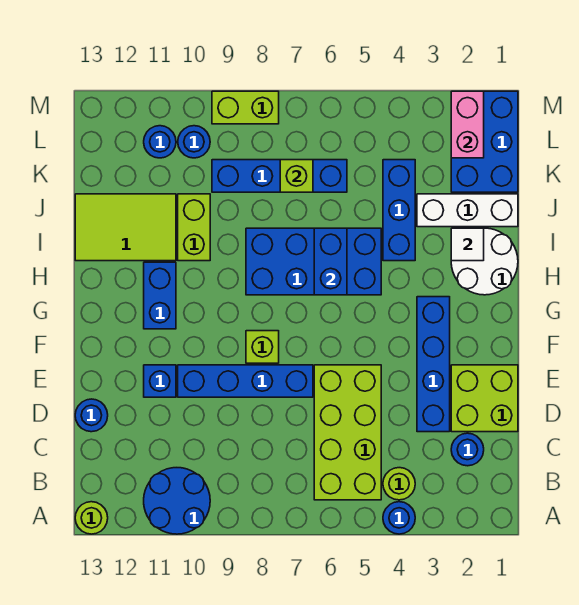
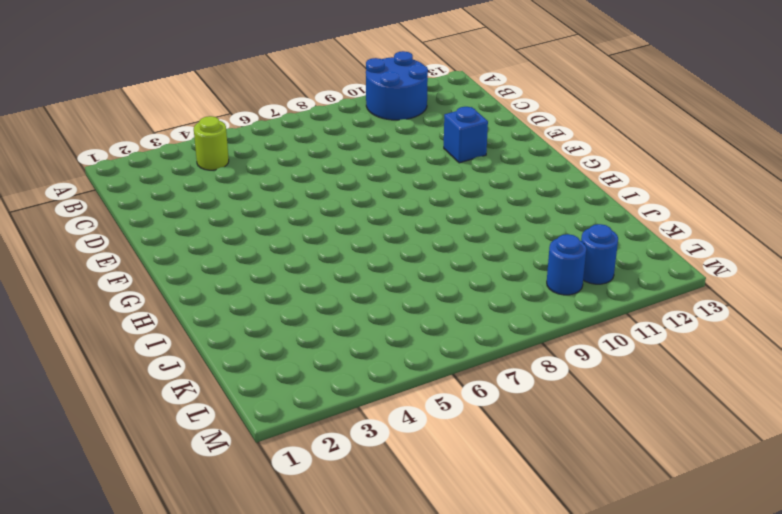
none -> blue 1x1 round brick [383,502,415,534]
none -> lime 1x1 round brick [75,502,108,534]
none -> lime 2x4 brick [314,365,381,500]

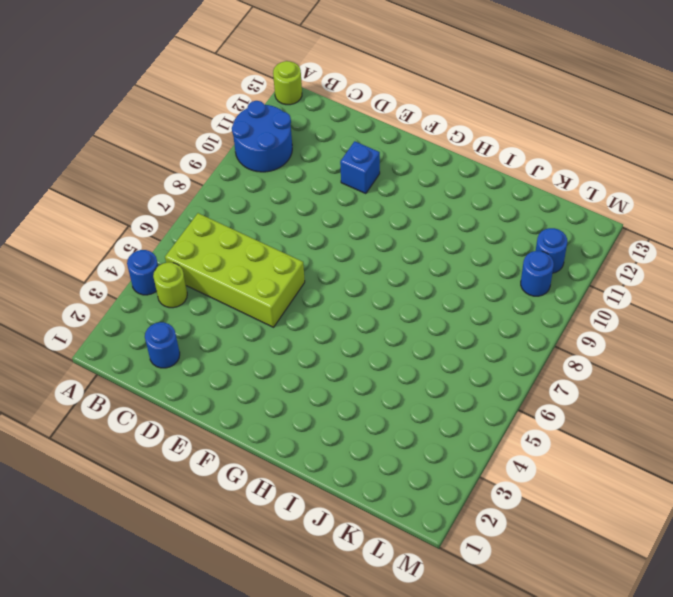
none -> lime 2x2 brick [451,365,518,432]
none -> blue 1x4 brick [417,297,450,432]
none -> blue 1x1 round brick [75,399,108,432]

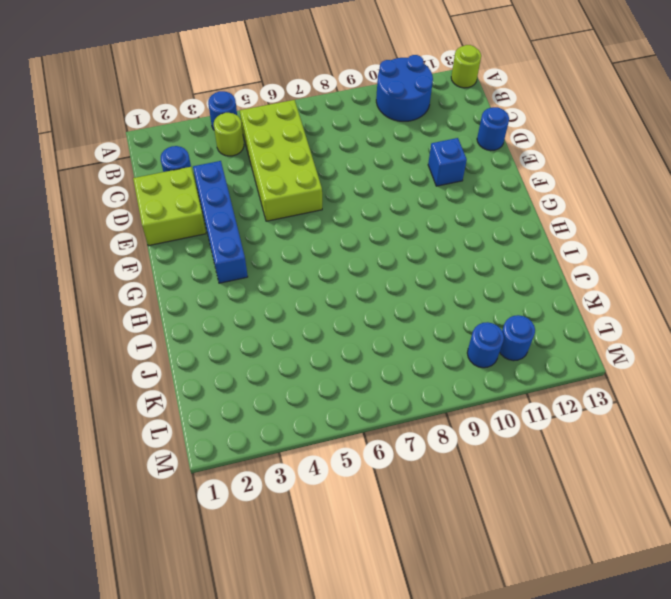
none -> blue 1x4 brick [178,365,313,397]
none -> lime 1x1 brick [246,331,279,363]
none -> blue 1x2 brick [144,262,176,329]

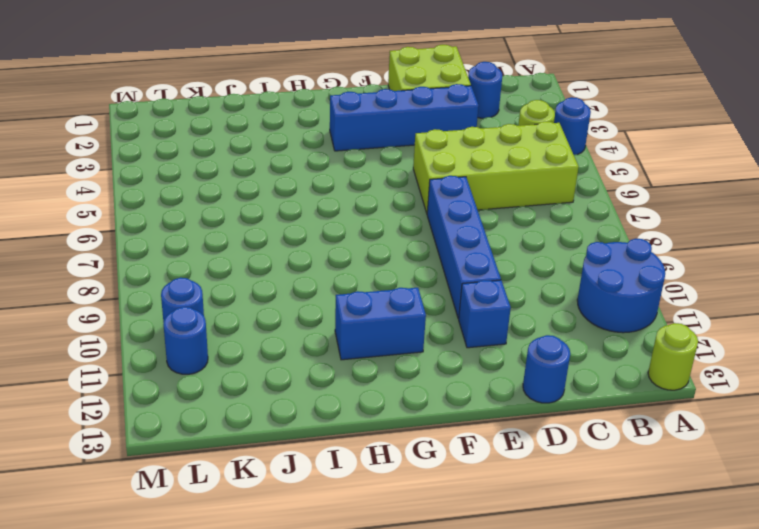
none -> lime 1x1 brick [246,331,279,363]
none -> white 2x2 round brick [451,228,518,295]
none -> blue 2x4 brick [246,228,381,295]

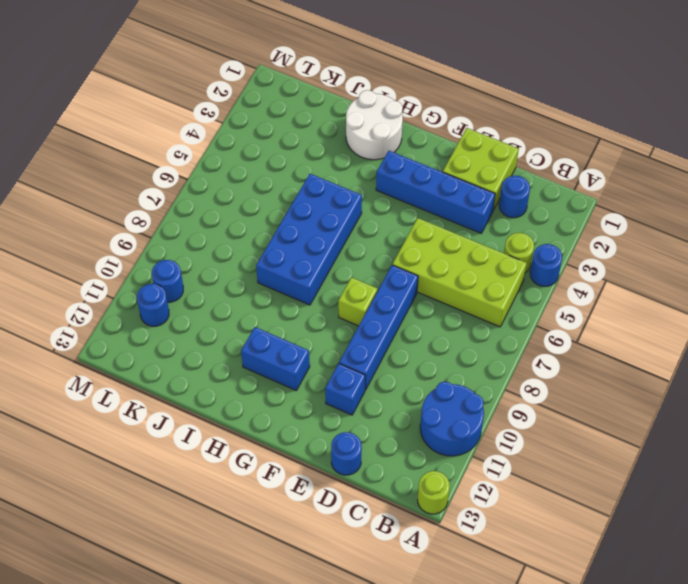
none -> blue 1x3 brick [383,160,415,261]
none -> lime 1x2 brick [178,194,210,261]
none -> lime 2x3 tile [75,194,176,261]

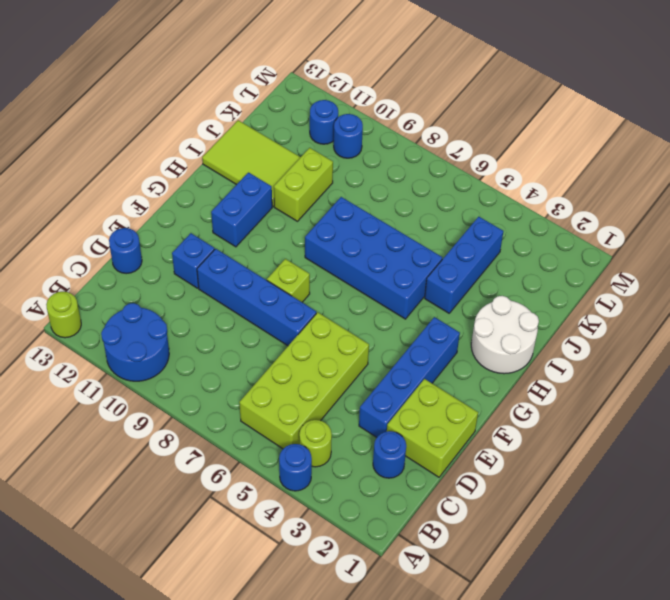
none -> white 1x3 brick [417,194,518,227]
none -> blue 2x3 brick [451,91,518,192]
none -> blue 1x4 brick [212,160,347,192]

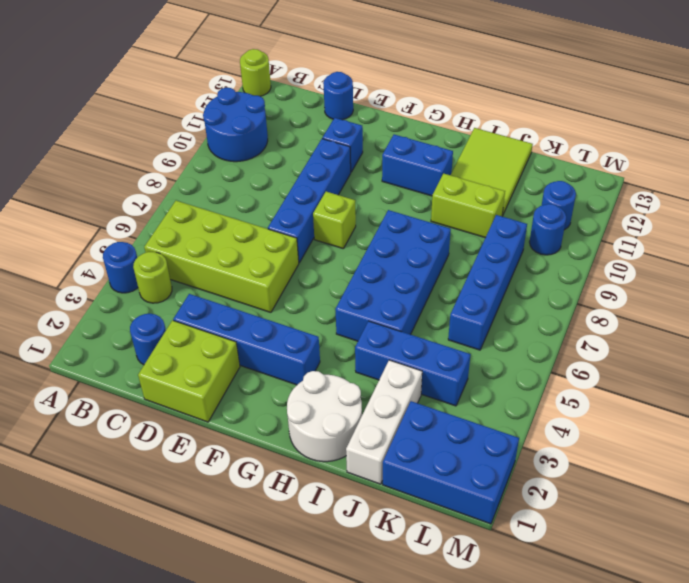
none -> lime 1x2 brick [212,91,279,124]
none -> blue 1x2 brick [314,228,347,295]
none -> white 1x1 tile [451,228,484,261]

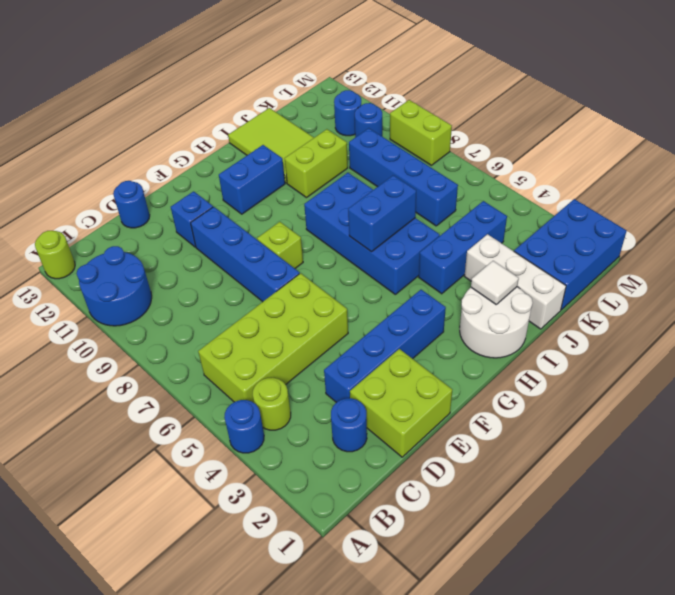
none -> lime 1x1 brick [280,160,313,192]
none -> pink 1x2 brick [451,91,484,158]

